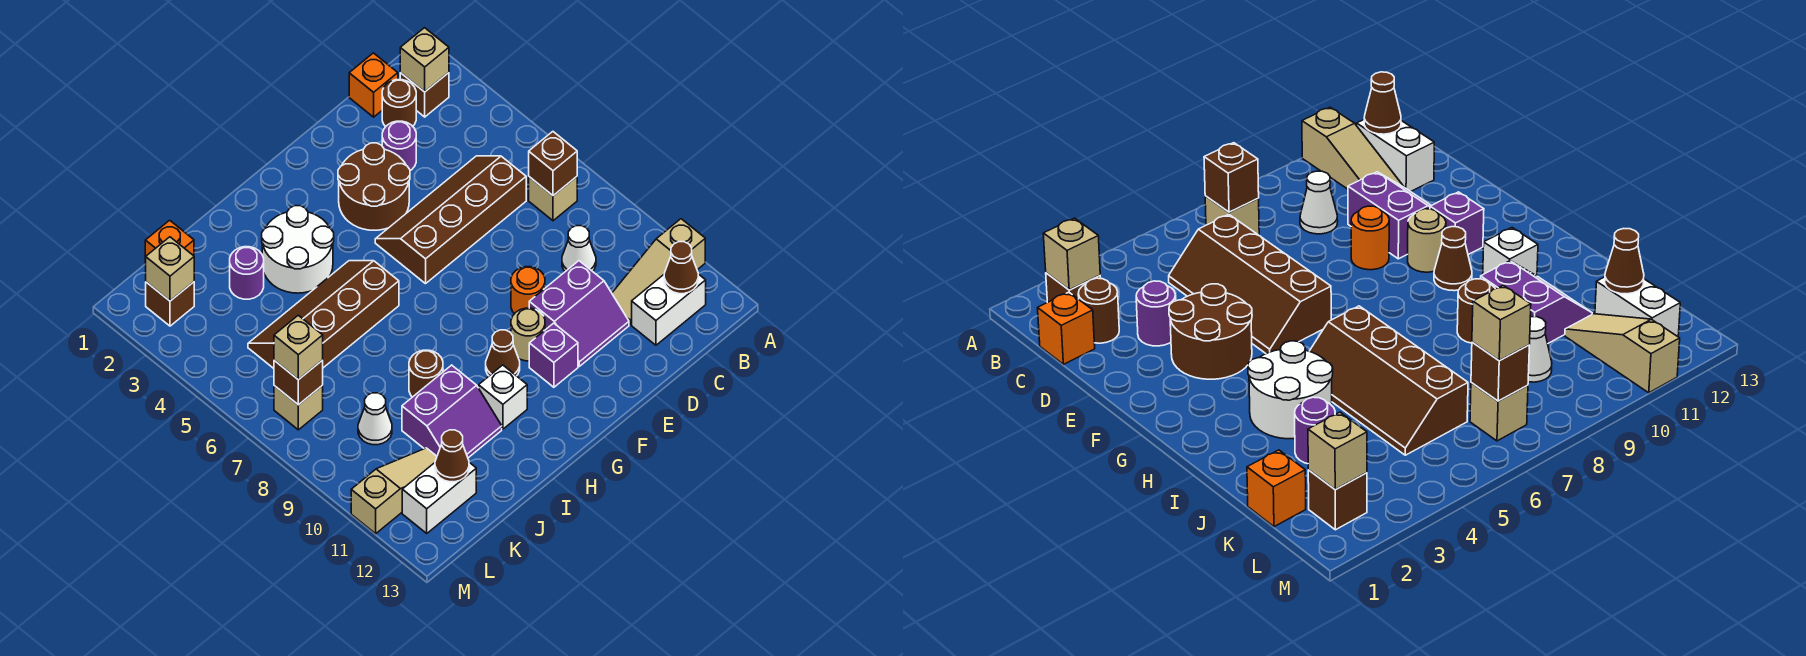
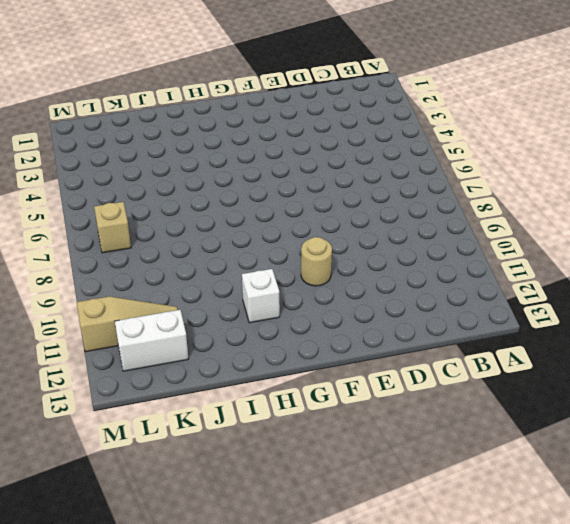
none -> tan 1x3 slope [612,219,705,324]
none -> brown 1x1 brick [400,73,449,117]
none -> tan 1x1 brick [529,177,577,221]
none -> white 1x2 brick [632,274,706,345]

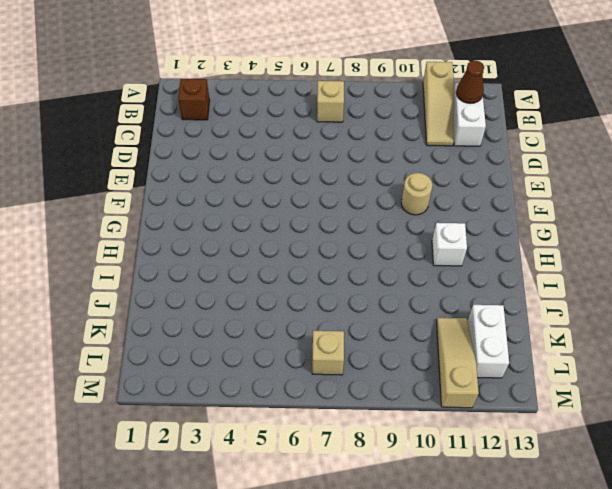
none -> orange 1x1 brick [349,53,398,117]
none -> brown 1x1 round brick [382,80,416,127]
none -> brown 2x4 slope [375,156,526,284]
none -> white 1x1 cone [562,226,596,272]

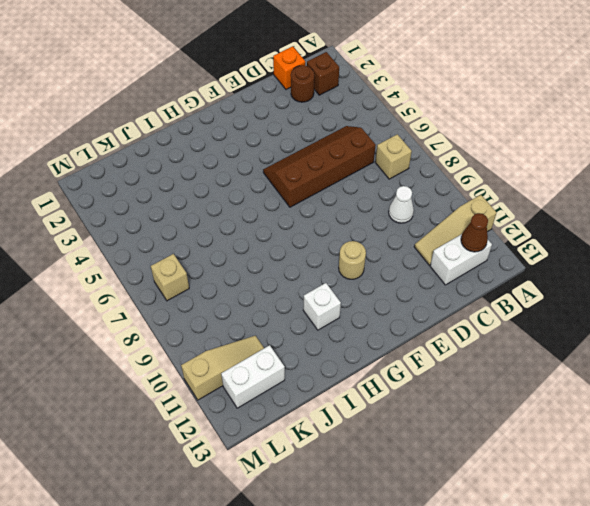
none -> purple 1x1 round brick [382,121,416,171]
none -> purple 2x2 slope [529,261,629,366]
none -> brown 2x2 round brick [338,143,410,230]
none -> orange 1x1 round brick [511,267,545,314]

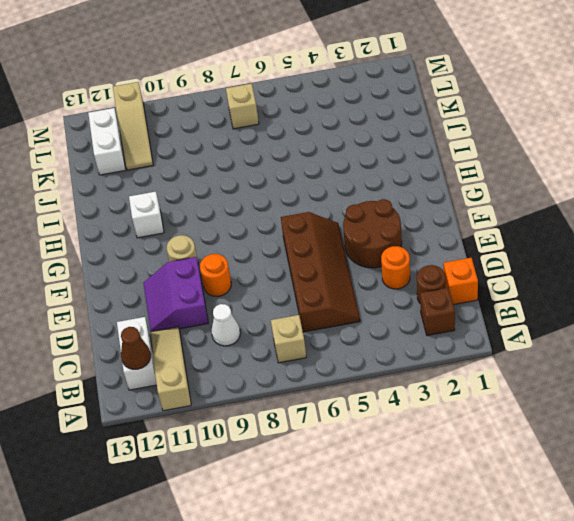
orange 1x1 round brick [381,246,410,289] -> purple 1x1 round brick [382,121,416,171]
none -> purple 1x1 brick [529,323,578,387]
none -> brown 1x1 cone [486,330,520,376]
none -> white 2x2 round brick [262,206,334,293]
none -> brown 2x4 slope [248,261,399,368]

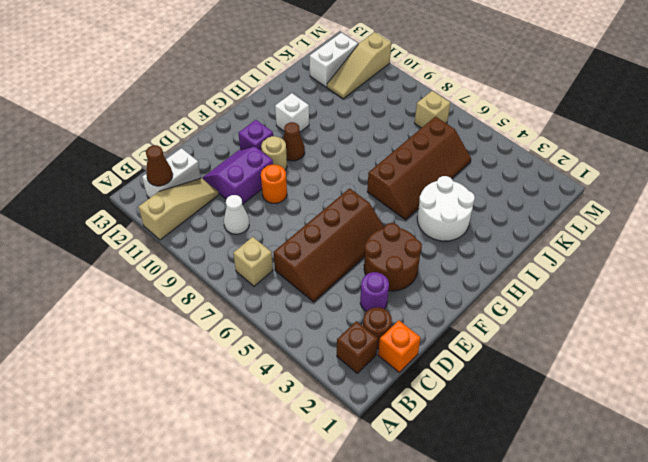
none -> brown 1x1 round brick [409,350,443,397]
none -> purple 2x2 slope [402,365,502,458]
none -> purple 1x1 round brick [230,247,264,299]
none -> orange 1x1 brick [145,220,194,265]

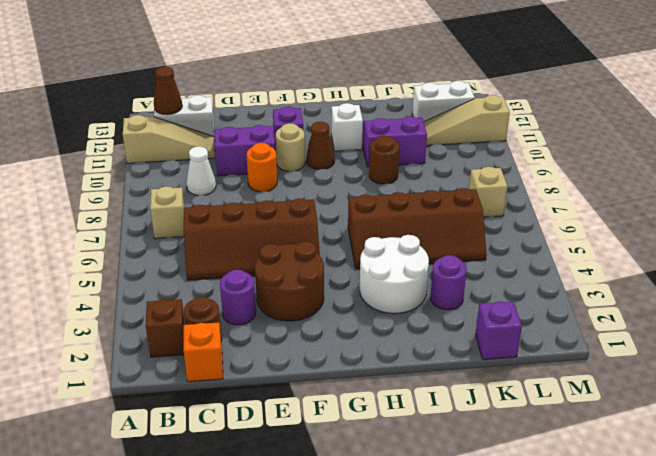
purple 1x1 brick [476,302,522,359] -> orange 1x1 brick [145,220,194,265]
none -> white 1x1 cone [358,393,392,445]
none -> brown 1x1 brick [146,282,194,326]
none -> tan 1x1 brick [400,28,449,92]
none -> brown 1x1 brick [529,132,577,196]

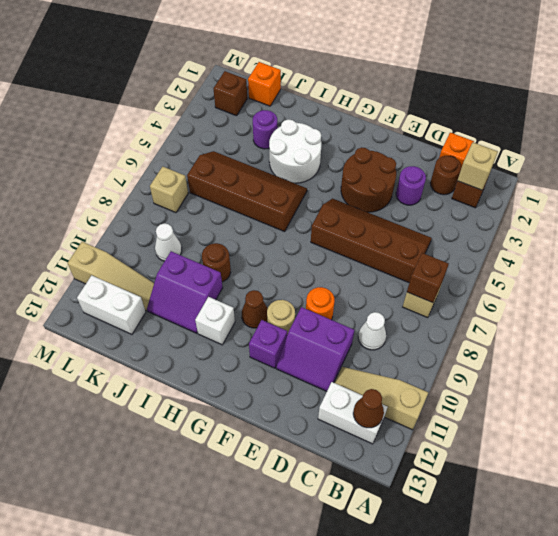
none -> brown 1x1 cone [435,430,469,482]
none -> tan 1x1 brick [146,237,194,301]
none -> brown 1x1 brick [274,360,323,405]
none -> tan 1x1 brick [274,315,323,380]

